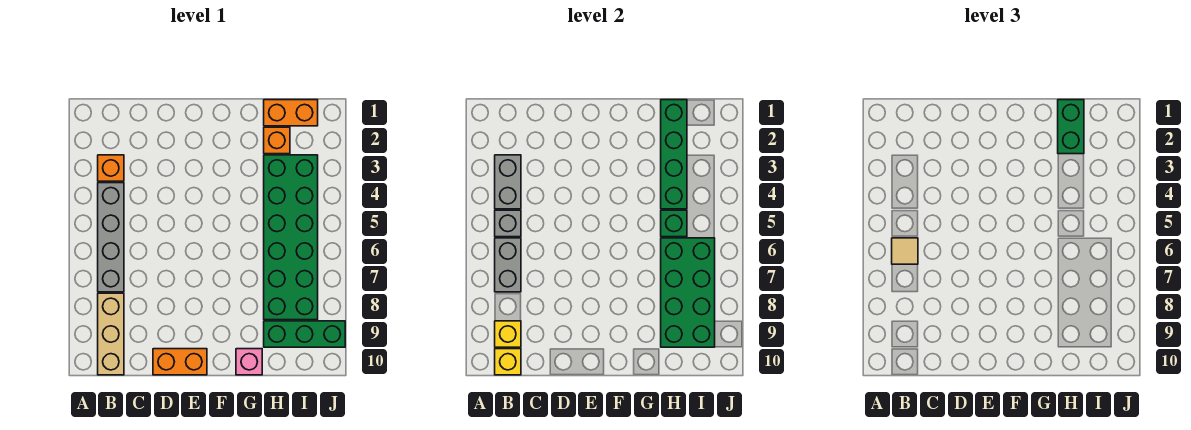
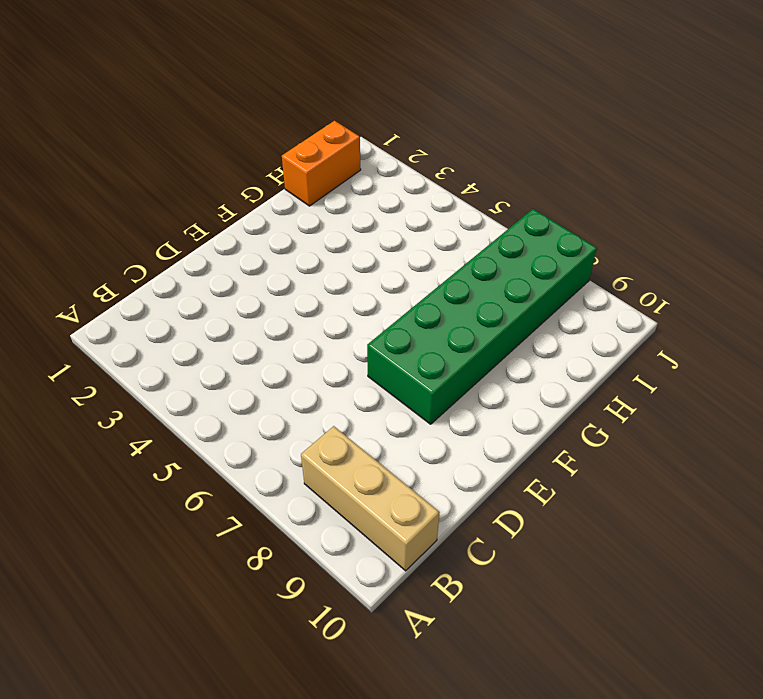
green 2x6 brick [367,209,597,424] -> green 2x6 brick turned to [264,155,318,320]
none -> orange 1x1 brick [98,155,124,181]
none -> grey 1x4 brick [98,183,124,292]
none -> orange 1x2 brick [153,349,207,375]

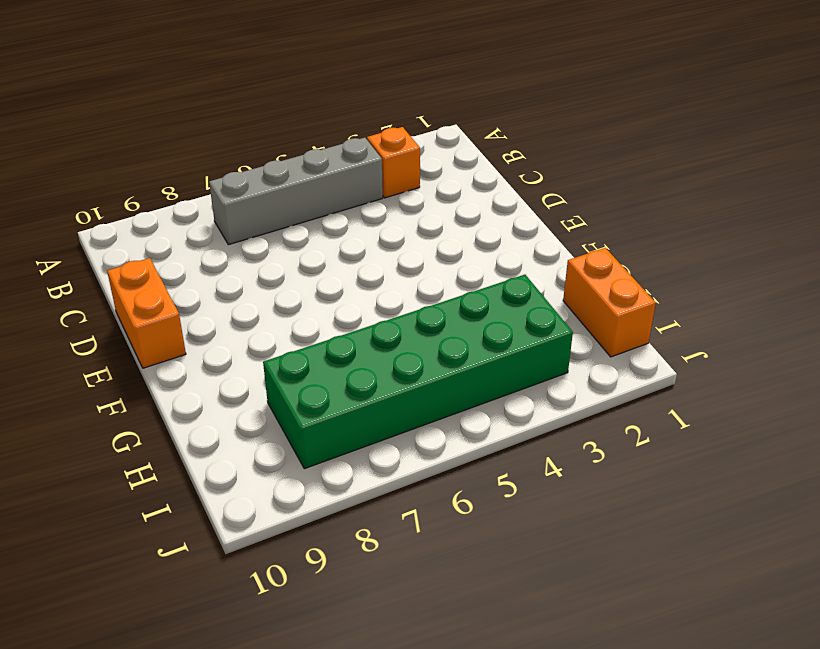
none -> tan 1x3 brick [98,293,124,375]
none -> pink 1x1 brick [236,349,262,375]
none -> orange 1x1 brick [264,127,290,154]

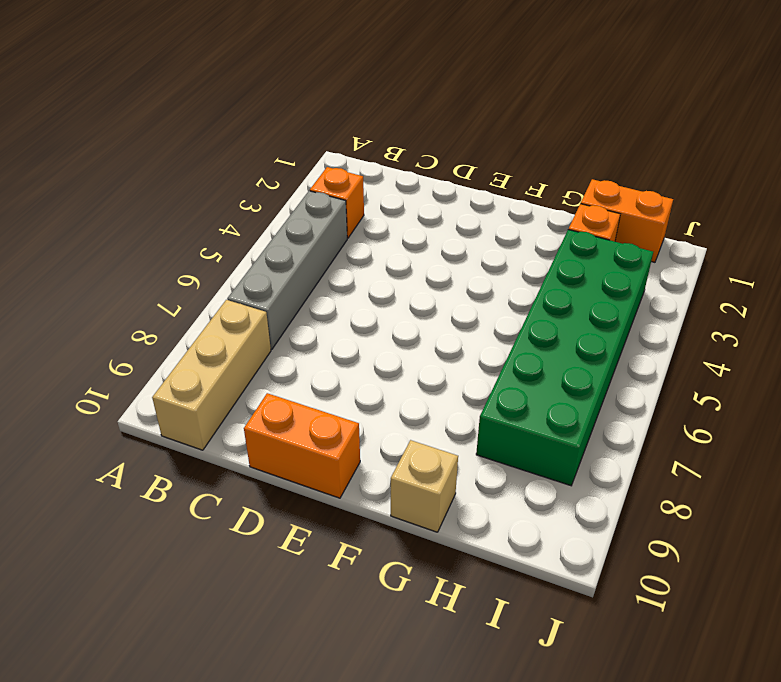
tan 1x1 brick [391,440,458,532] -> pink 1x1 brick [236,349,262,375]
none -> green 1x3 brick [264,321,345,347]
none -> grey 1x2 brick [495,155,521,209]
none -> grey 1x1 brick [495,210,521,237]

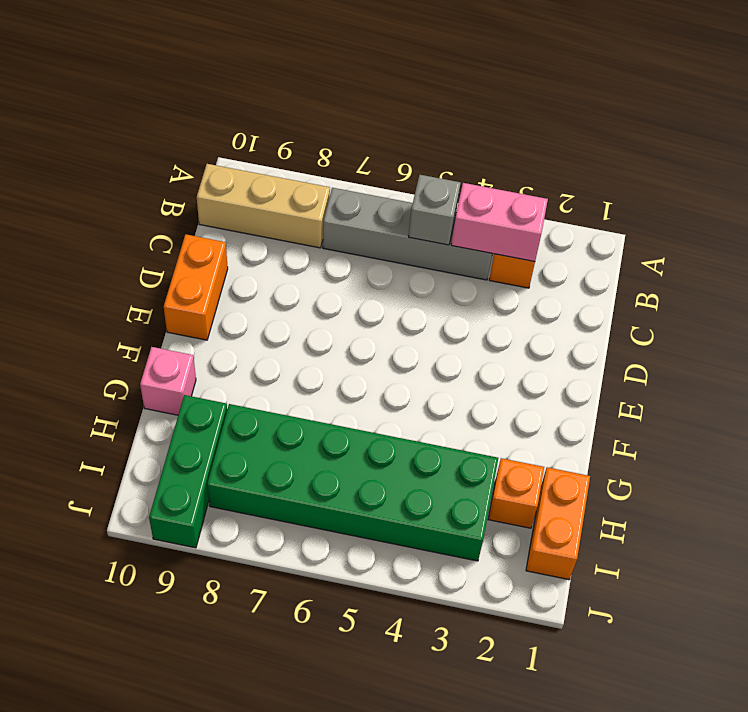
pink 1x2 brick [451,183,548,262] -> grey 1x2 brick [495,155,521,209]
none -> grey 1x2 brick [495,238,521,292]
none -> yellow 1x1 brick [495,321,521,347]
none -> yellow 1x1 brick [495,349,521,375]

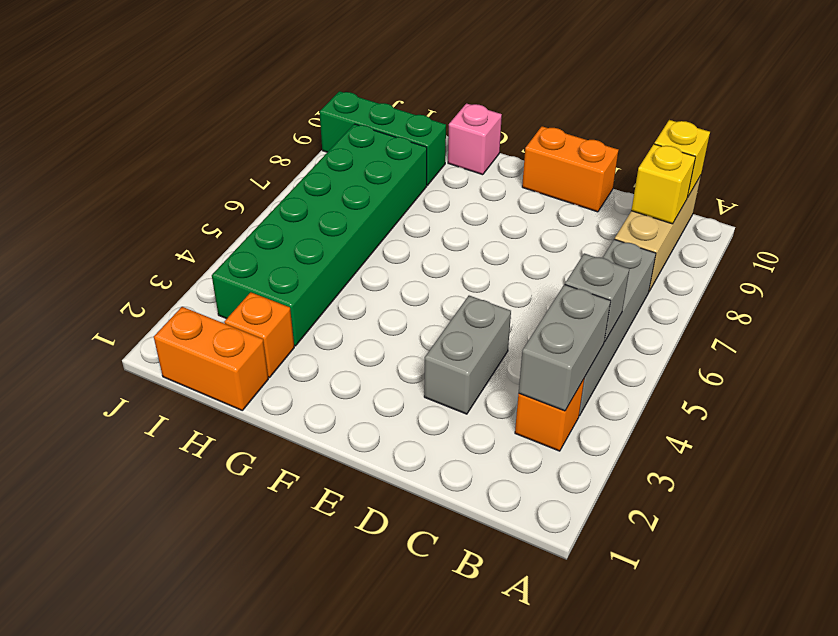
grey 1x2 brick [424,296,511,414] -> grey 1x2 brick moved to [495,238,521,292]
none -> green 1x4 brick [661,100,687,209]
none -> green 1x1 brick [661,210,687,237]
none -> green 2x4 brick [661,238,715,347]

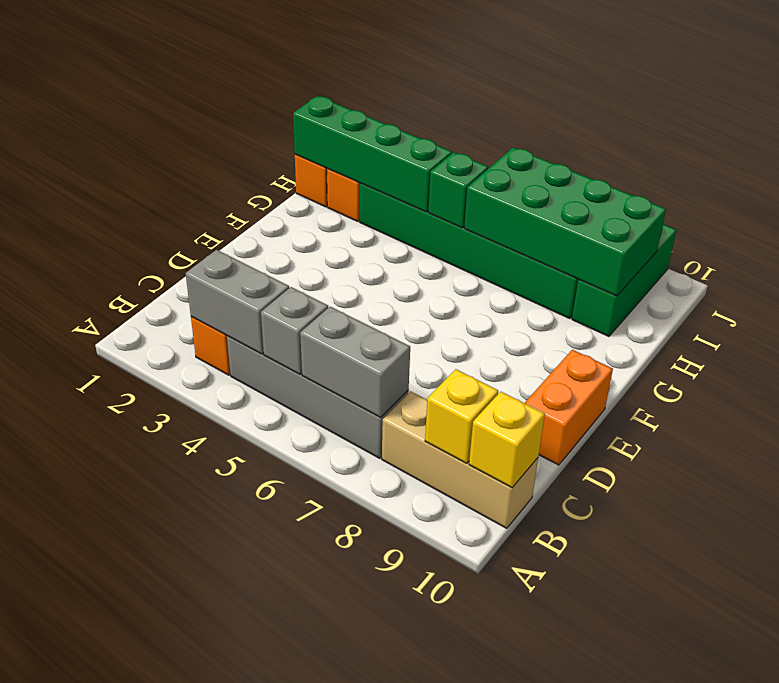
none -> pink 1x1 brick [236,349,262,375]
none -> tan 1x1 tile [892,238,918,264]
none -> green 1x2 brick [1058,100,1084,154]

